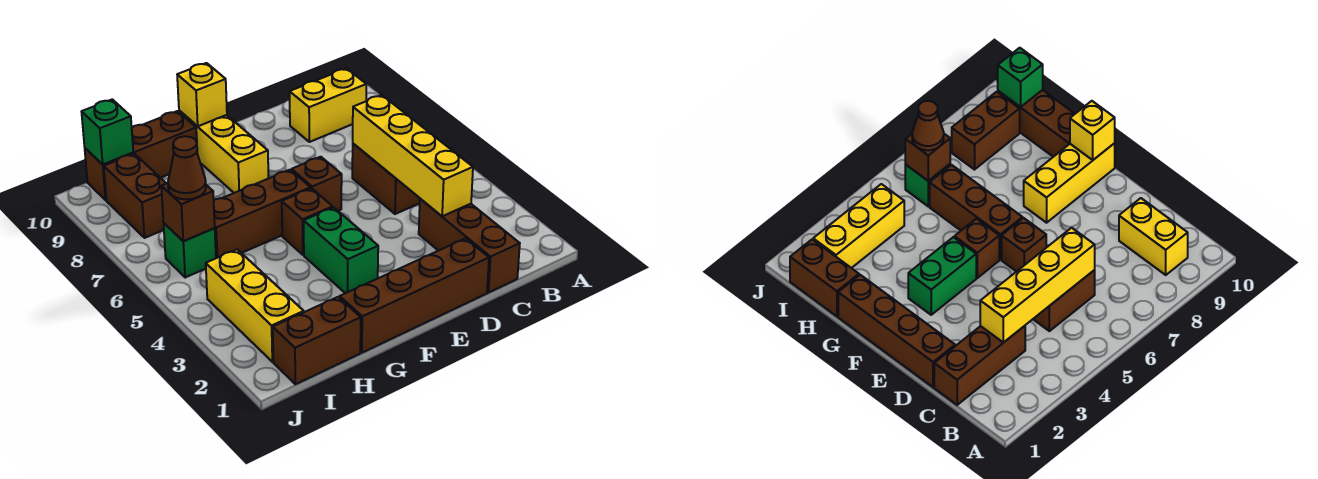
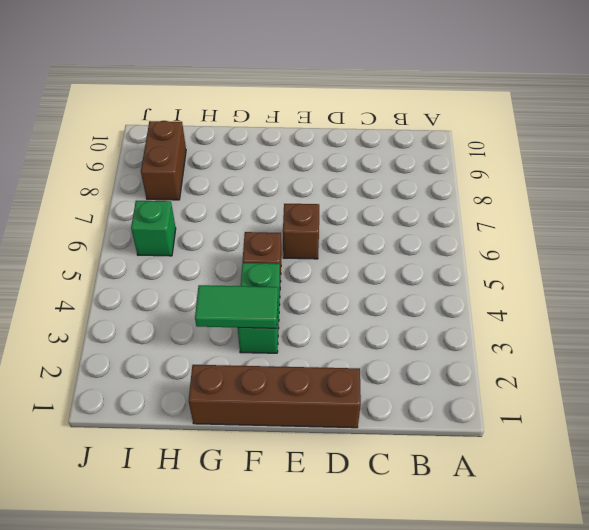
green 1x2 tile [195,285,278,328] -> none
none -> yellow 1x2 brick [290,68,366,142]
none -> brown 1x3 brick [419,199,520,293]
none -> brown 1x2 brick [352,144,420,214]

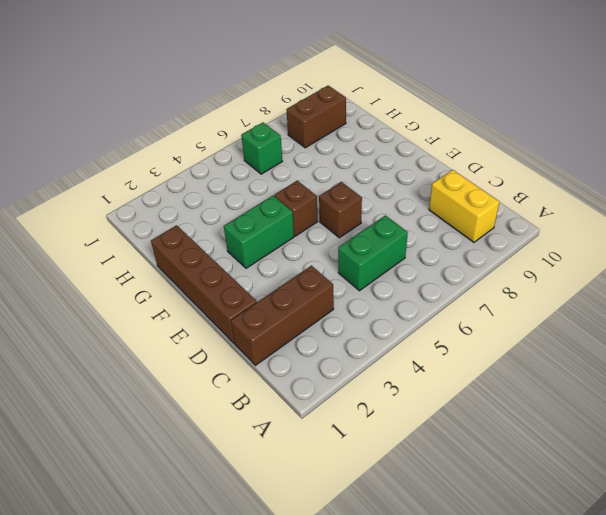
green 1x2 brick [338,215,408,291] -> brown 1x2 brick [352,144,420,214]
none -> brown 1x3 brick [214,170,311,258]
none -> yellow 1x3 brick [179,111,268,193]
none -> brown 1x3 brick [85,111,197,200]

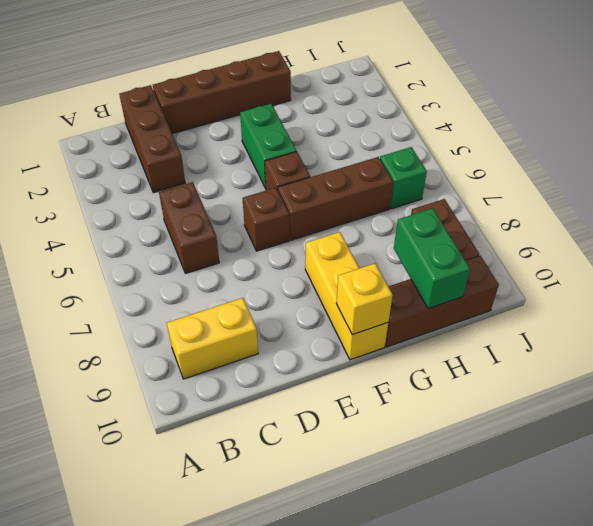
green 1x2 brick [394,208,470,309] -> none
none -> brown 1x2 brick [273,297,361,384]
none -> yellow 1x3 brick [206,249,304,362]
none -> yellow 1x4 brick [353,95,473,216]

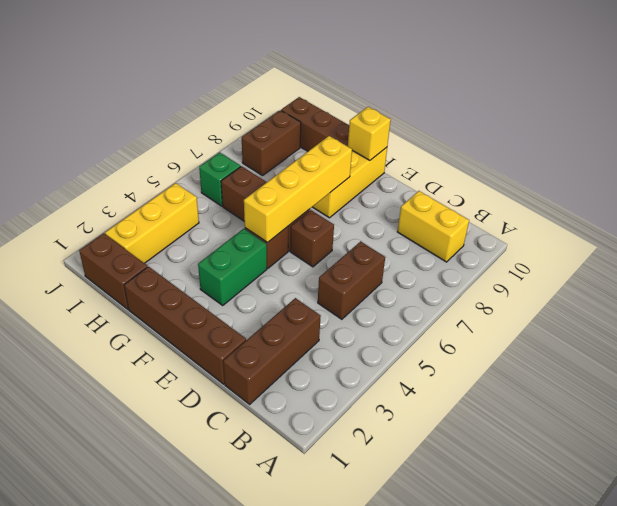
yellow 1x4 brick [244,136,352,243] -> yellow 1x4 brick moved to [353,95,473,216]
none -> brown 1x1 brick [161,183,215,241]
none -> green 1x1 brick [82,99,133,164]
none -> brown 1x1 cone [168,136,206,199]

